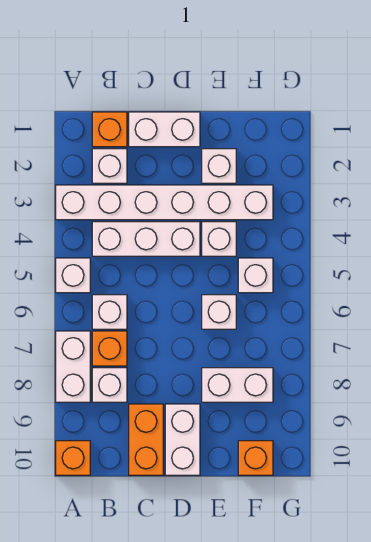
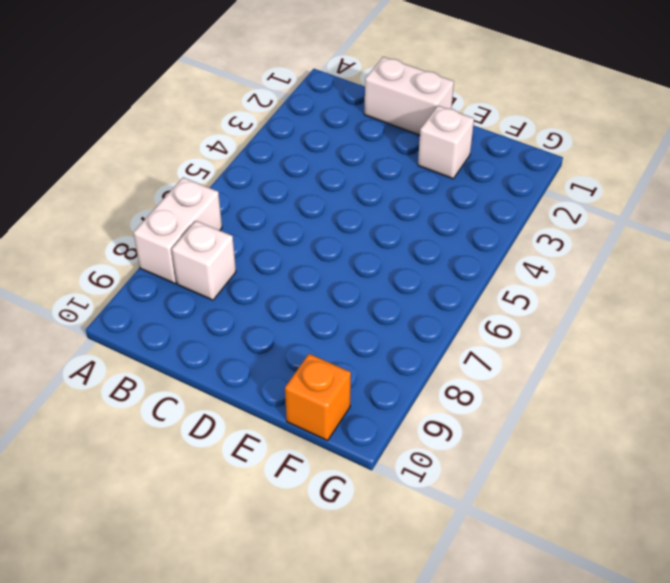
none -> white 1x6 brick [56,185,273,220]
none -> white 1x1 brick [56,258,90,293]
none -> orange 1x1 brick [56,441,90,475]

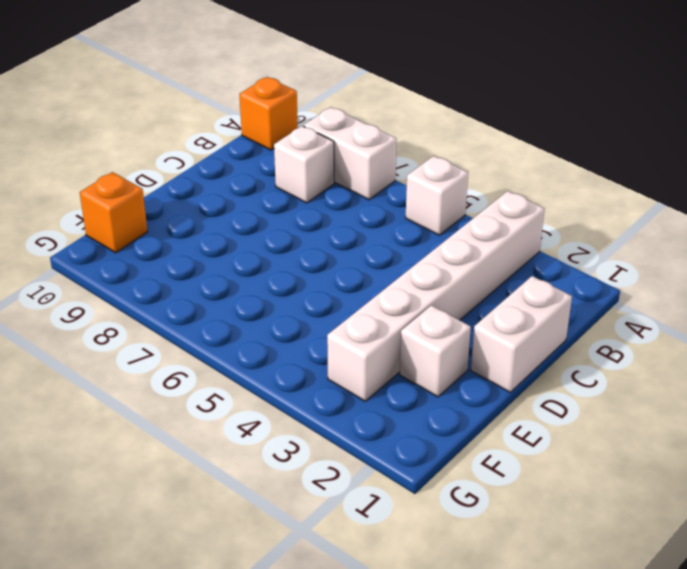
none -> orange 1x1 brick [92,112,127,147]
none -> white 1x1 brick [92,149,127,183]
none -> white 1x3 brick [92,222,200,256]

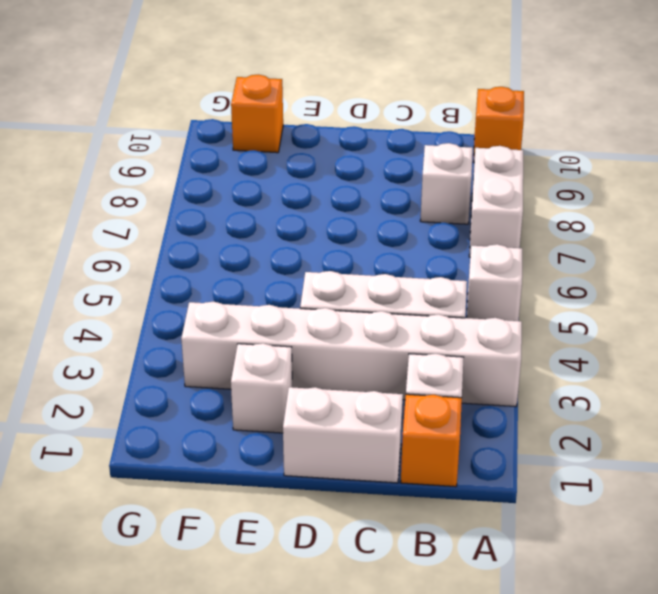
none -> white 1x1 brick [92,295,127,329]
none -> orange 1x1 brick [92,331,127,366]
none -> orange 1x2 brick [129,404,163,475]

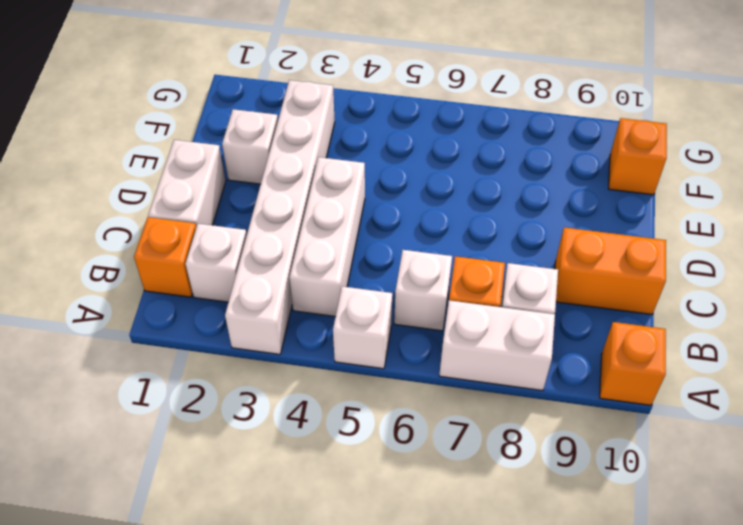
none -> white 1x2 brick [165,404,200,475]
none -> white 1x1 brick [202,222,236,256]
none -> white 1x1 brick [202,295,236,329]

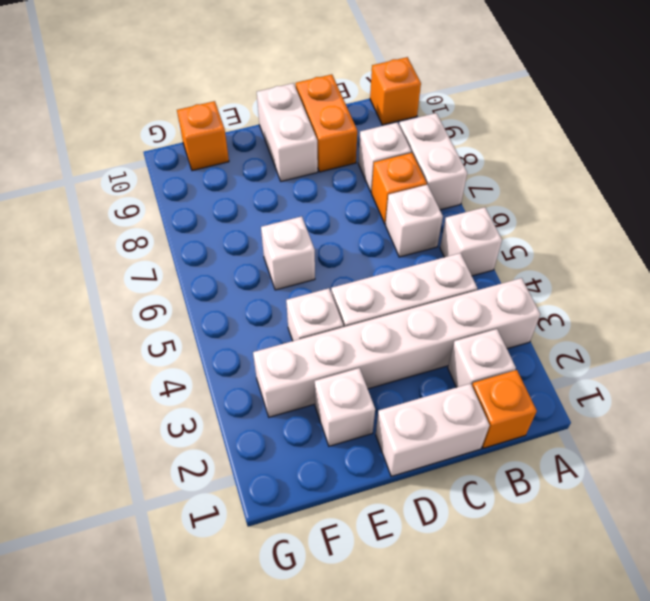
none -> white 1x2 brick [202,368,273,402]
none -> white 1x1 brick [238,258,273,293]

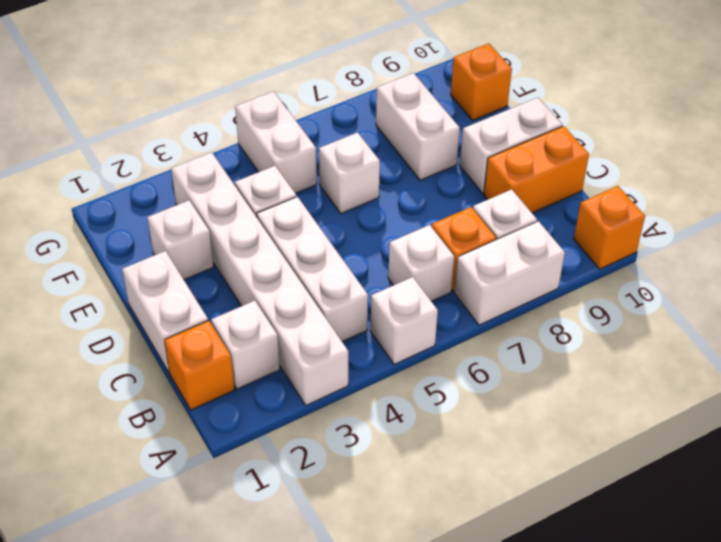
white 1x2 brick [235,91,317,193] -> white 1x1 brick [238,258,273,293]

